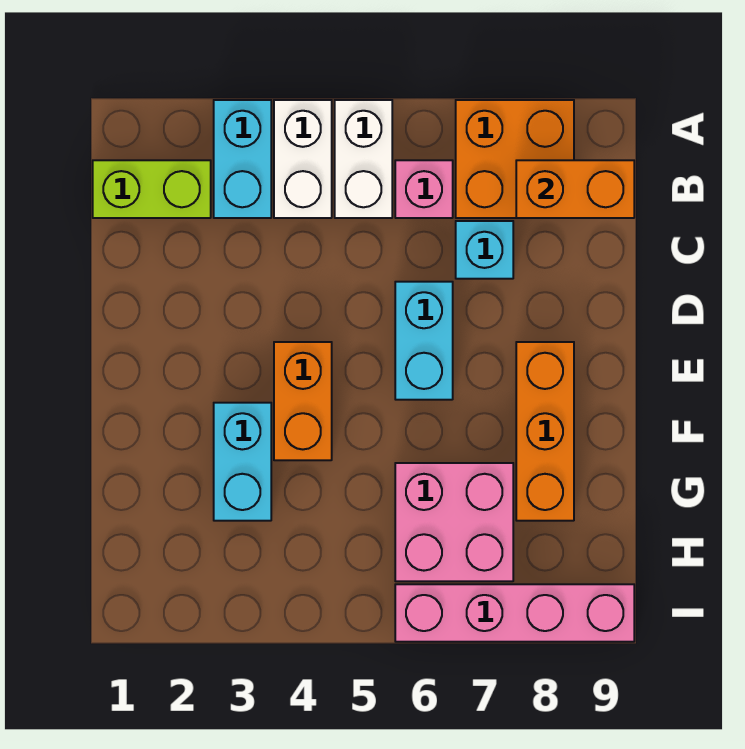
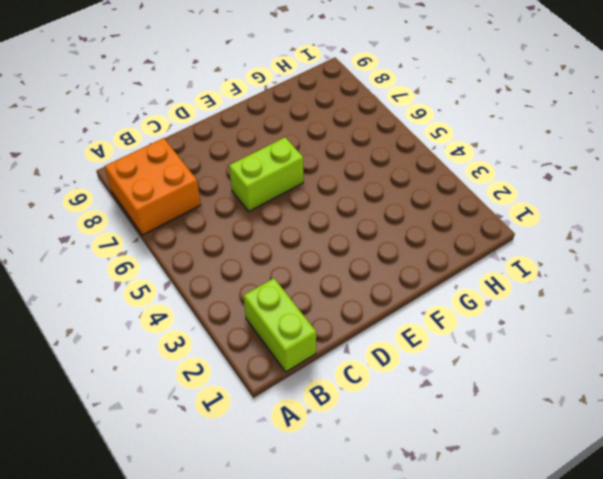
lime 1x2 brick [229,137,303,211] -> cyan 1x2 brick [395,282,453,400]
none -> cyan 1x2 brick [214,100,271,218]
none -> white 1x2 brick [274,100,332,218]
none -> white 1x2 brick [335,100,392,218]

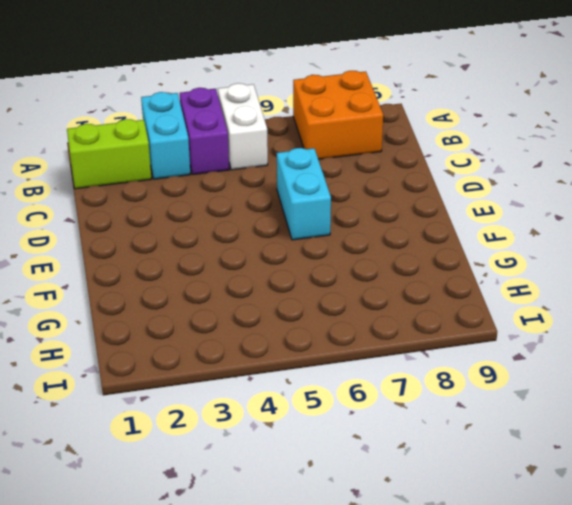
purple 1x2 brick [180,88,229,174] -> white 1x2 brick [274,100,332,218]
none -> pink 1x1 brick [395,160,453,218]
none -> cyan 1x1 brick [456,221,513,279]
none -> orange 1x2 brick [274,342,332,460]

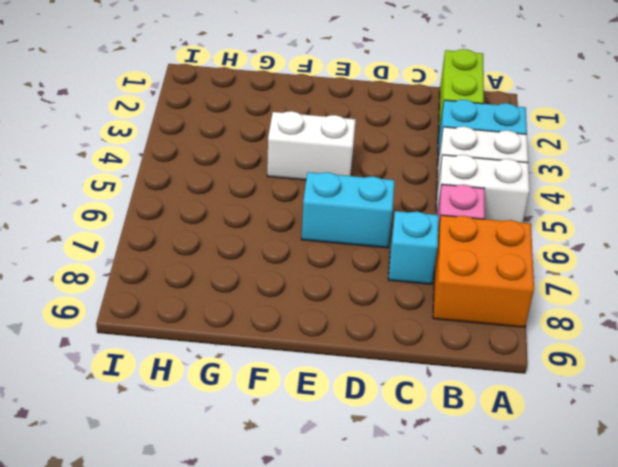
white 1x2 brick [267,111,356,180] -> orange 1x2 brick [274,342,332,460]
none -> orange 1x3 brick [516,342,574,521]
none -> cyan 1x2 brick [214,403,271,521]
none -> pink 2x2 brick [395,463,513,581]

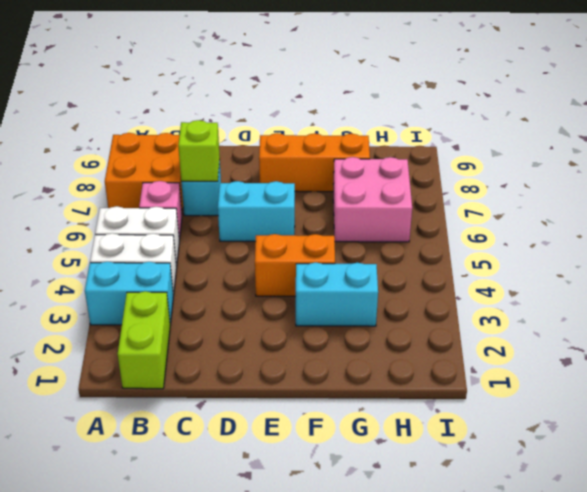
lime 1x1 brick [178,120,220,181] -> none
none -> pink 1x4 brick [395,584,634,642]
none -> orange 1x2 brick [516,160,634,218]

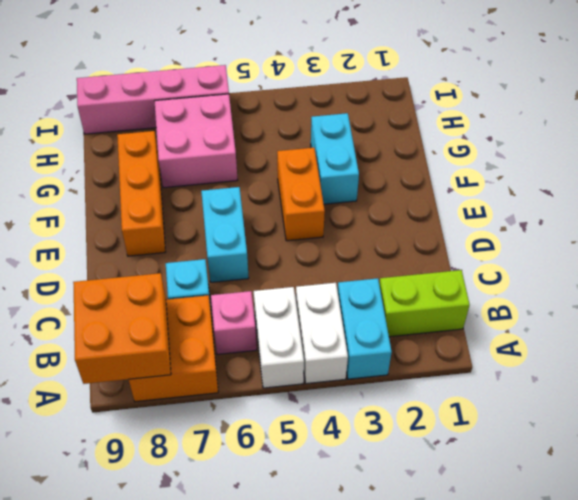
orange 2x2 brick [73,273,171,384] -> orange 1x2 brick [516,160,634,218]

